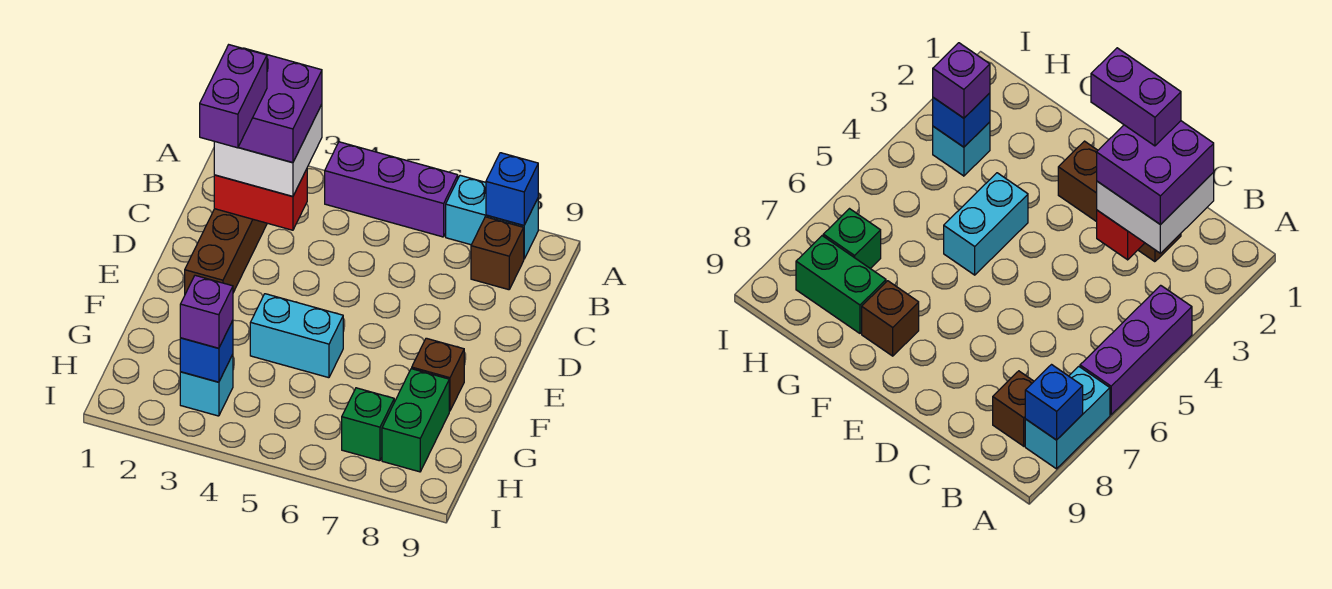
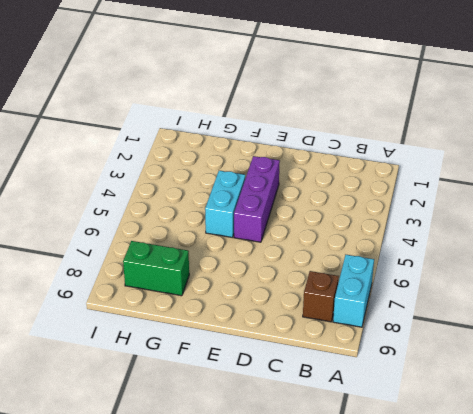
purple 1x3 brick [234,156,280,242] -> purple 1x3 brick moved to [325,142,458,237]
none -> brown 1x3 brick [185,209,267,294]
none -> brown 1x1 brick [412,338,464,411]
none -> cyan 1x1 brick [180,354,233,416]

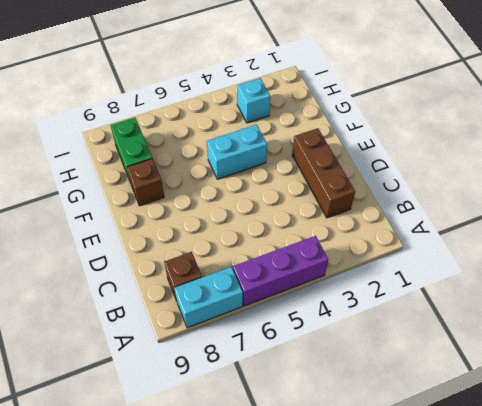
none -> green 1x1 brick [342,388,394,461]
none -> blue 1x1 brick [486,153,538,225]
none -> red 1x2 brick [214,169,307,230]

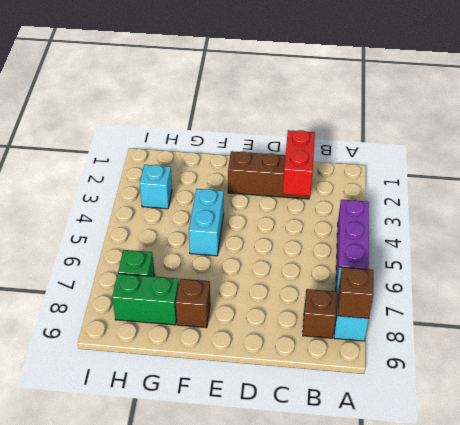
brown 1x1 brick [338,267,373,319] -> blue 1x1 brick [486,153,538,225]
none -> blue 1x1 brick [180,320,233,382]
none -> white 2x2 brick [214,104,322,196]
none -> purple 1x1 brick [180,275,233,348]

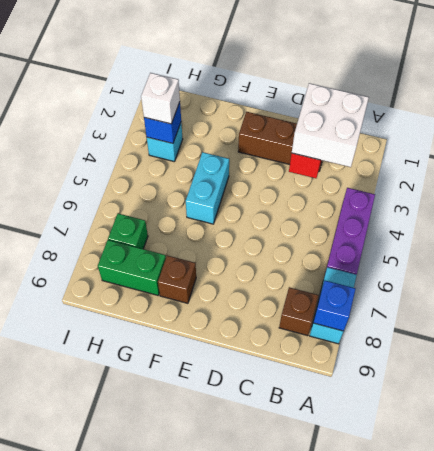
white 1x1 brick [141,73,180,124] -> purple 1x1 brick [180,275,233,348]
none -> purple 2x2 brick [238,48,322,163]
none -> purple 1x2 brick [200,45,267,148]

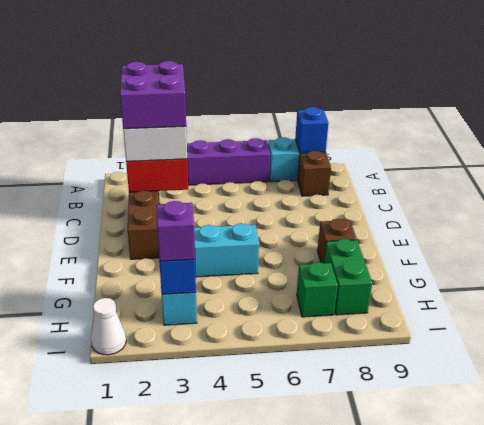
white 1x1 cone [91,298,126,355] -> none
none -> purple 1x2 brick [200,45,267,148]

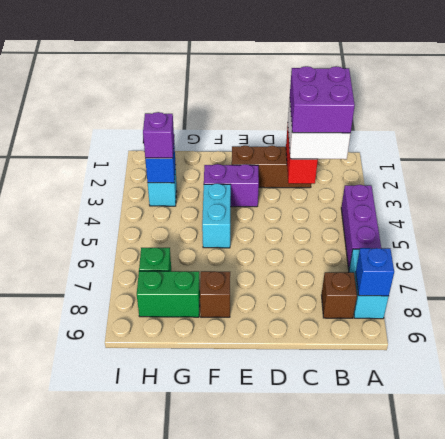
purple 1x2 brick [204,164,259,207] -> purple 1x2 brick moved to [200,45,267,148]

